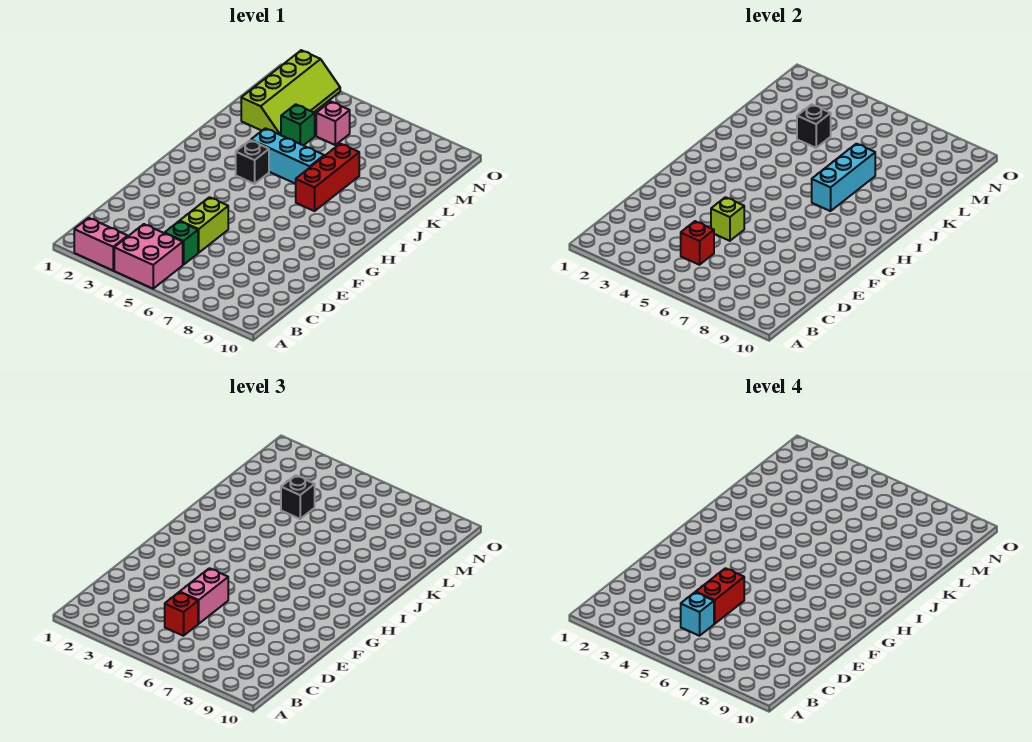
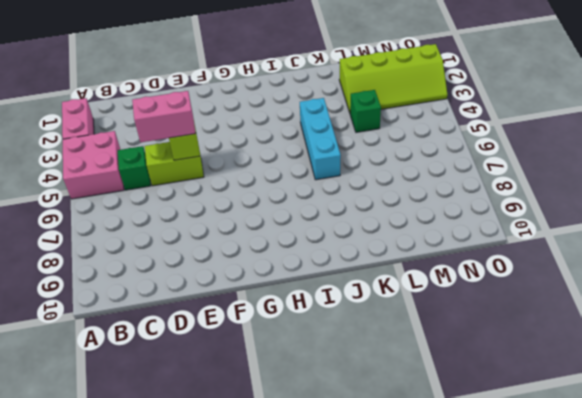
none -> black 1x1 brick [236,140,269,184]
none -> red 1x3 brick [296,144,359,211]
none -> pink 1x1 brick [316,102,350,145]

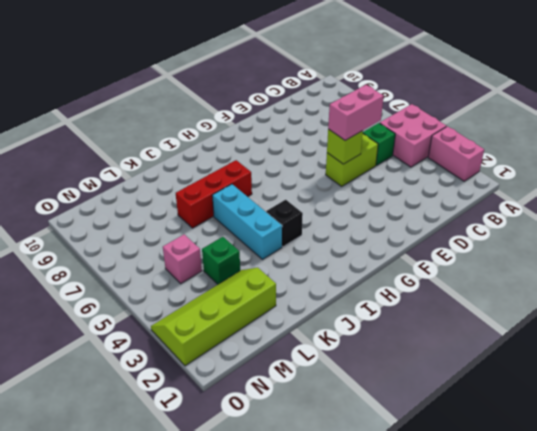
none -> red 1x1 brick [681,221,714,265]
none -> cyan 1x3 brick [812,144,875,211]
none -> black 1x1 brick [797,104,831,148]

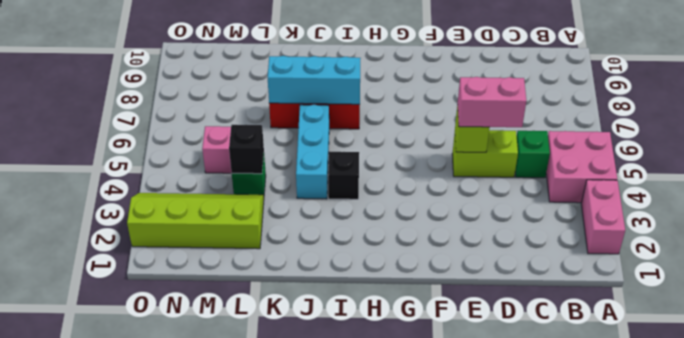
none -> red 1x1 brick [681,221,714,265]
none -> red 1x1 brick [165,592,198,636]
none -> black 1x1 brick [281,475,315,519]

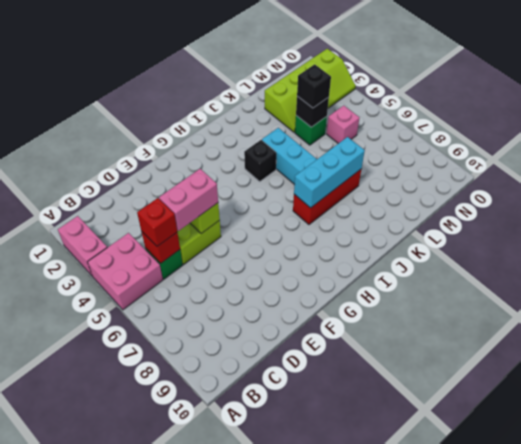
none -> cyan 1x1 brick [681,592,714,636]
none -> red 1x2 brick [696,568,744,624]

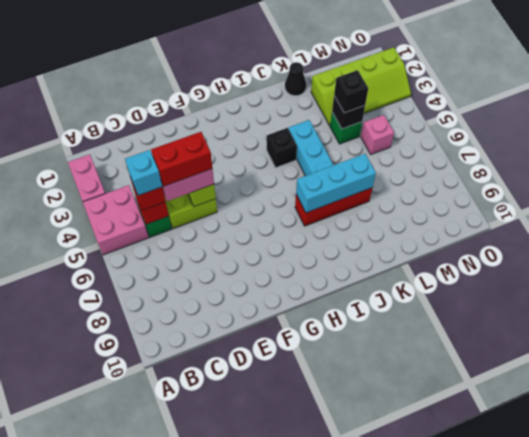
black 1x1 cone [285,62,306,96] -> none

